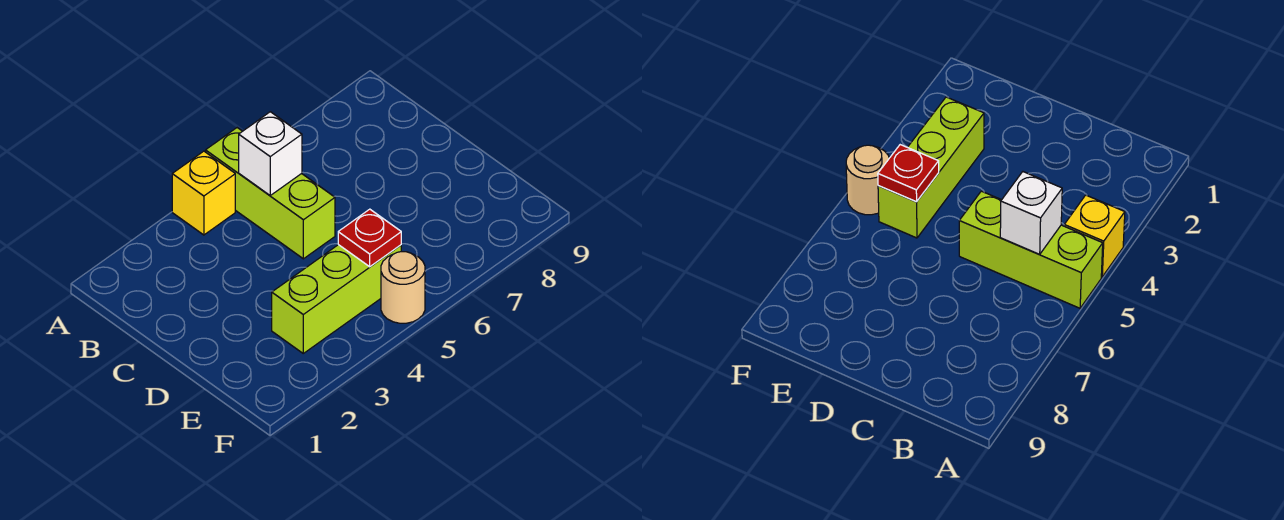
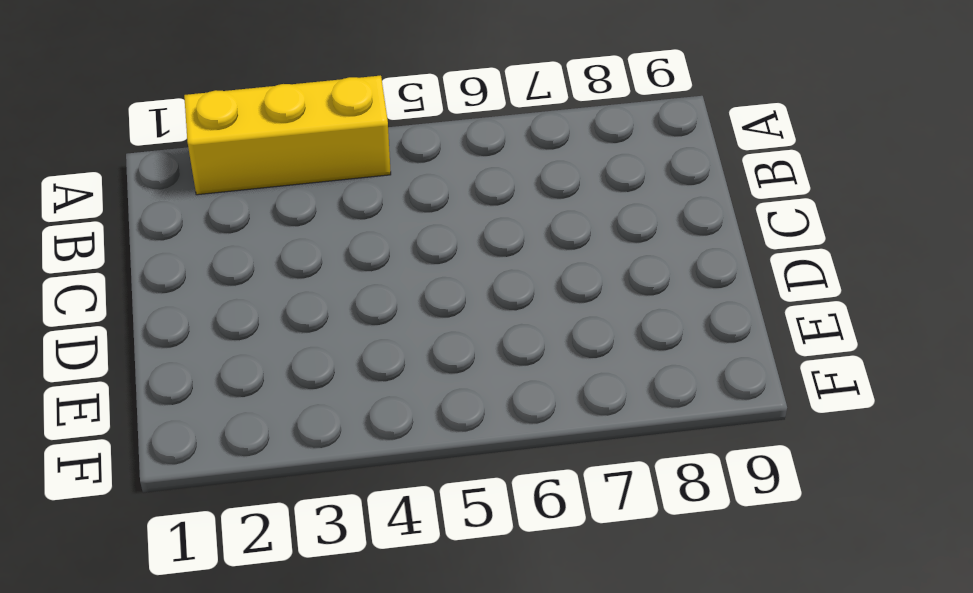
yellow 1x3 brick [184,76,391,195] -> yellow 1x1 brick [172,151,235,235]
none -> lime 1x3 brick [206,128,335,259]
none -> lime 1x3 brick [272,245,401,353]

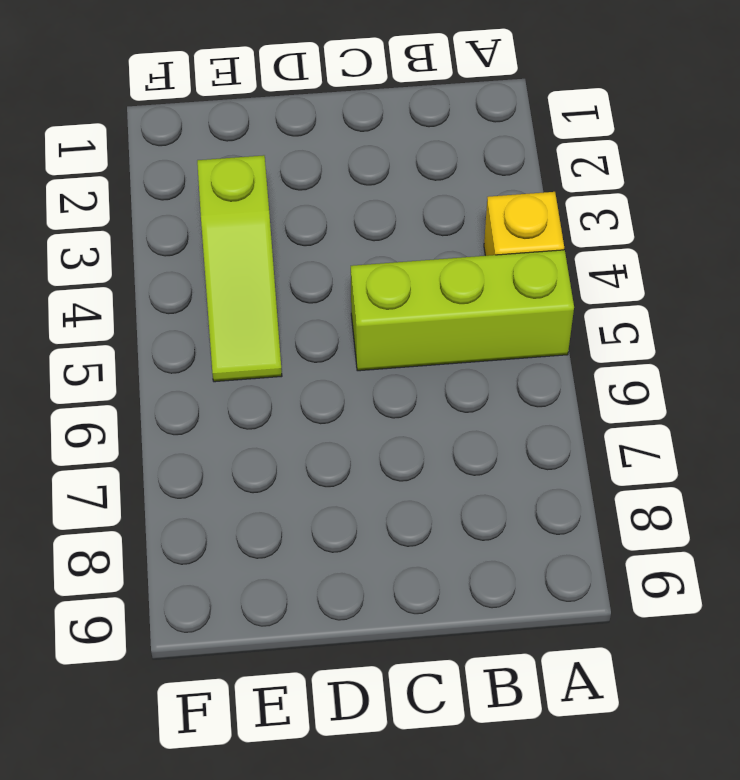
lime 1x3 slope [197,155,282,382] -> lime 1x3 brick [272,245,401,353]
none -> tan 1x1 round brick [381,252,425,323]
none -> white 1x1 brick [239,112,302,195]

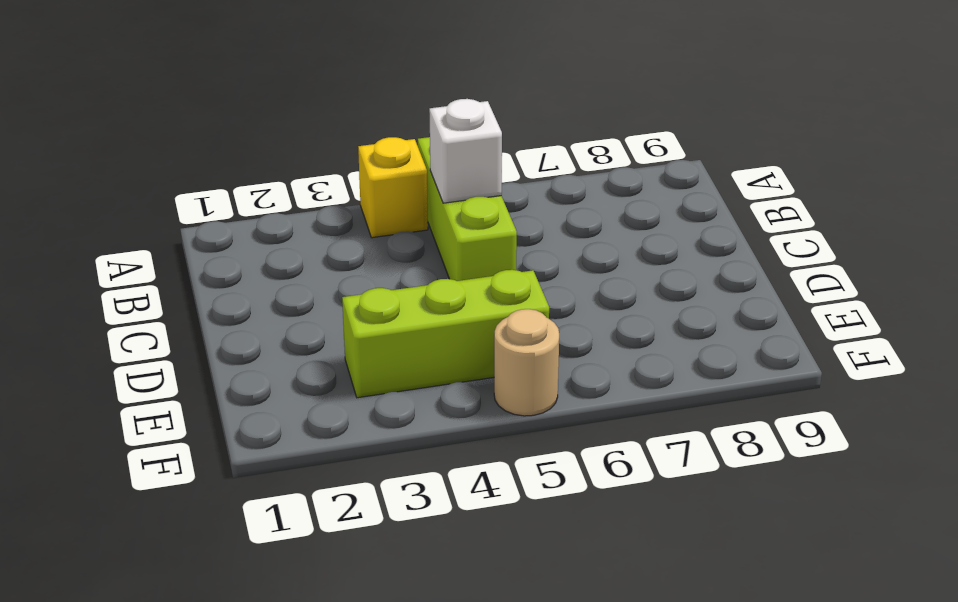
none -> red 1x1 plate [338,209,401,267]

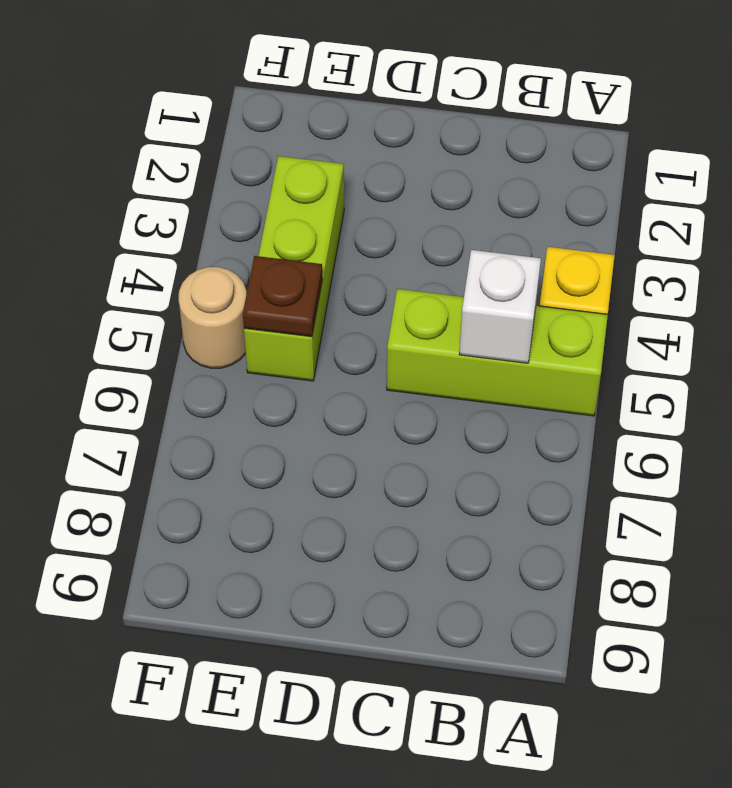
brown 1x1 plate [243,256,322,337] -> red 1x1 plate [338,209,401,267]

